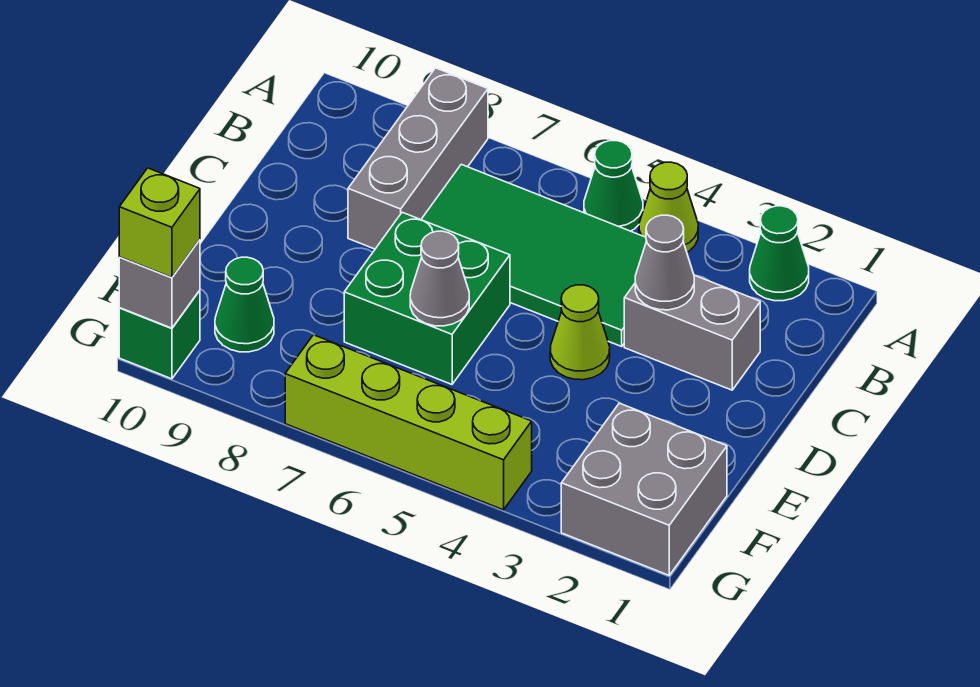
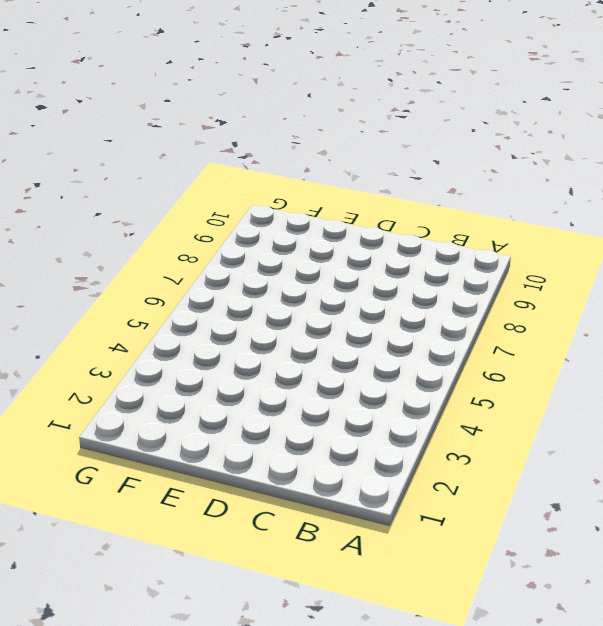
none -> green 1x1 cone [750,206,809,301]
none -> lime 1x1 cone [639,162,698,252]
none -> green 1x1 cone [584,141,643,231]

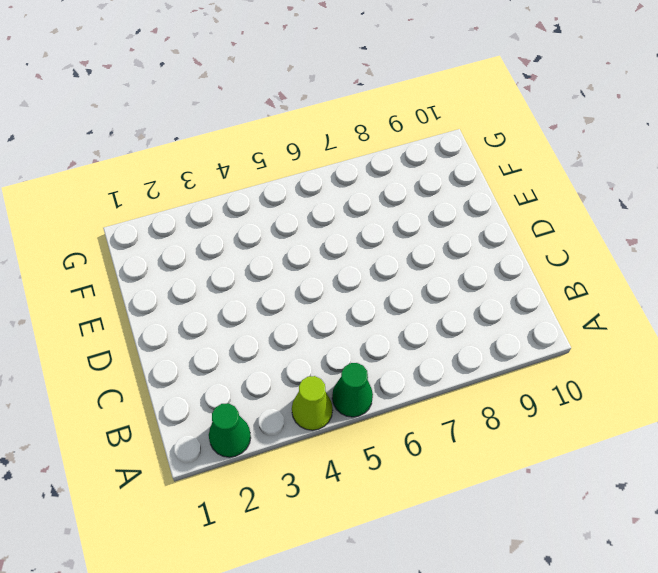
none -> grey 1x3 brick [348,68,488,249]
none -> green 2x4 tile [421,164,647,346]
none -> grey 1x2 brick [624,275,760,390]

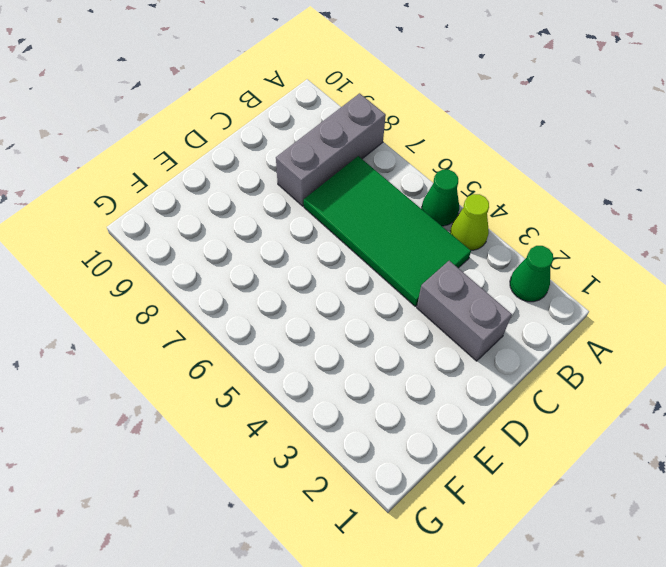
none -> lime 1x1 cone [550,285,610,380]
none -> green 2x2 brick [344,212,510,384]
none -> grey 2x2 brick [561,403,727,575]

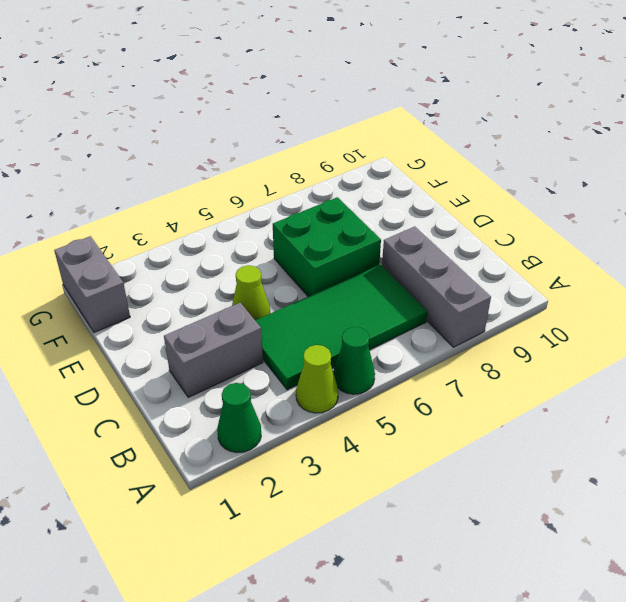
grey 1x2 brick [54,236,130,332] -> grey 2x2 brick [561,403,727,575]
none -> green 1x1 cone [215,257,274,352]
none -> lime 1x4 brick [285,335,532,510]
none -> green 1x1 brick [119,290,200,379]

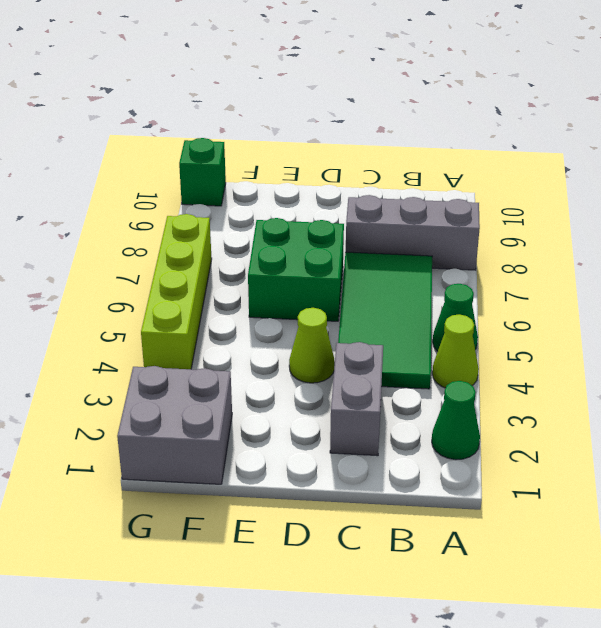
none -> green 1x1 cone [215,257,274,352]
none -> grey 1x1 cone [635,215,694,310]
none -> grey 1x1 cone [410,231,469,326]

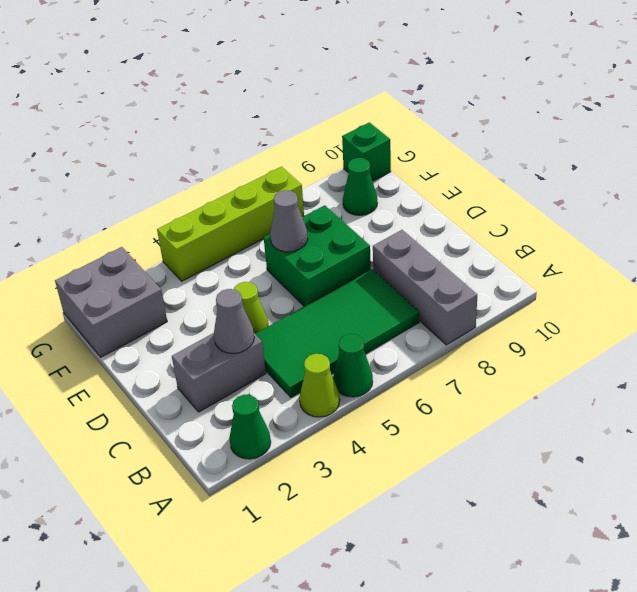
none -> grey 1x1 brick [119,240,200,328]
none -> lime 1x1 brick [119,168,200,277]

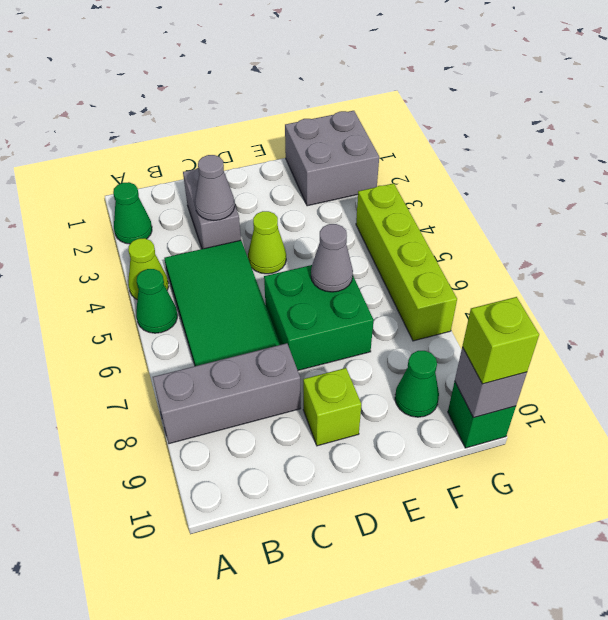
lime 1x1 brick [303,368,361,446] -> none

